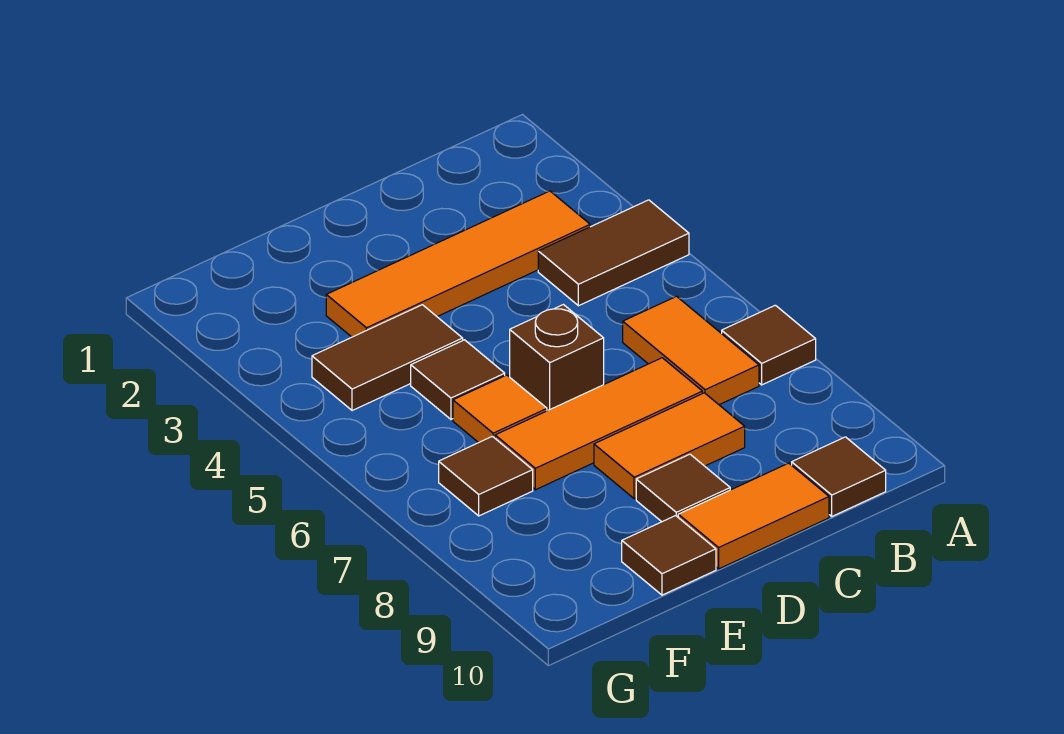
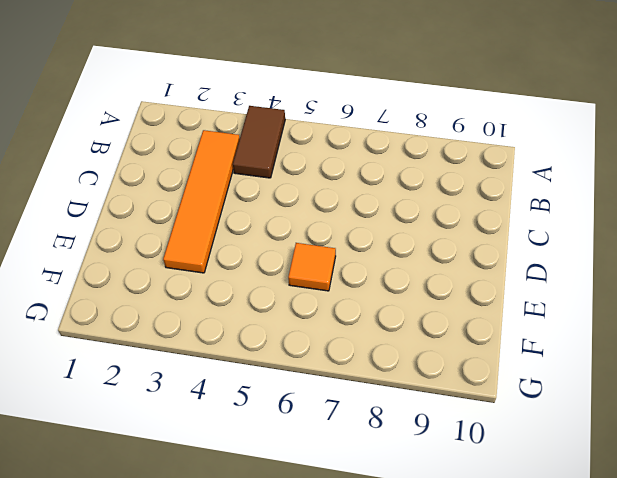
none -> brown 1x1 tile [722,305,816,385]
none -> orange 1x2 tile [623,296,759,405]
none -> brown 1x1 tile [792,437,886,516]

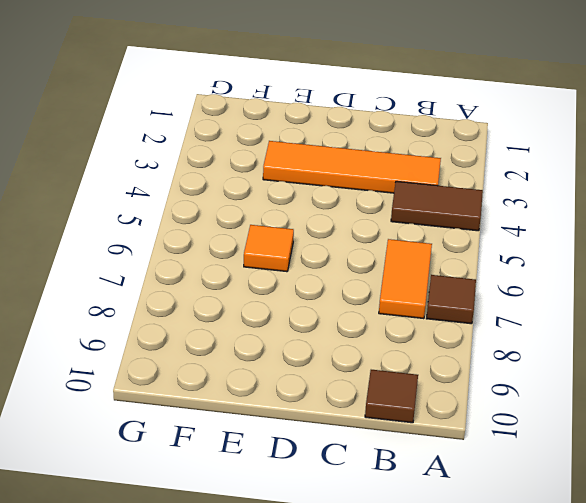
none -> orange 1x3 tile [495,358,702,490]
none -> orange 1x2 tile [594,393,745,499]
none -> orange 1x2 tile [678,463,829,569]

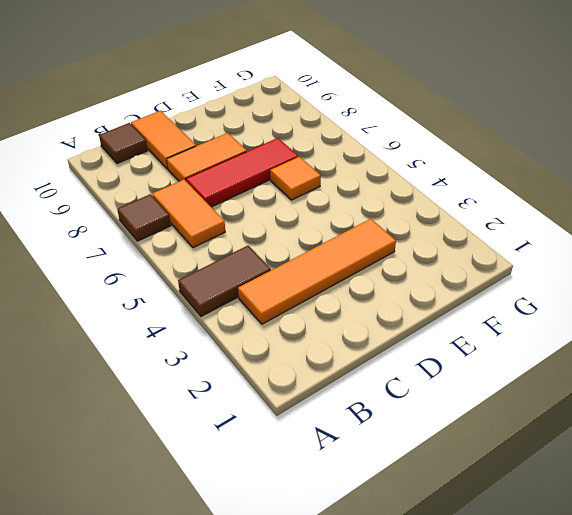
red 1x3 tile [186,138,298,207] -> orange 1x3 tile [495,358,702,490]
orange 1x2 tile [131,111,196,169] -> orange 1x2 tile turned to [678,463,829,569]
none -> brown 1x1 brick [510,305,604,411]
none -> brown 1x1 tile [636,454,730,522]
none -> brown 1x2 tile [312,305,463,411]

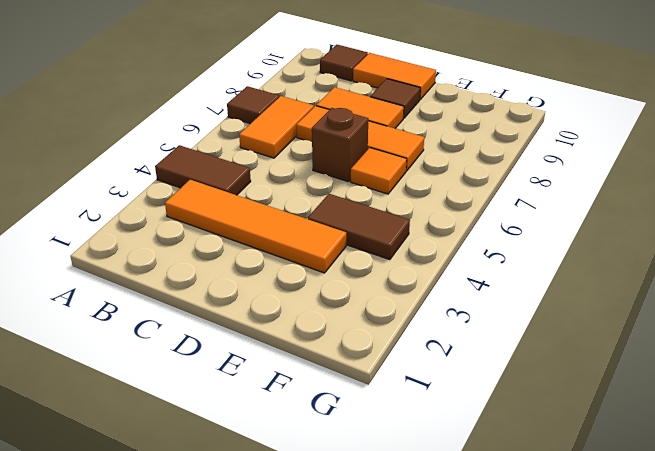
none -> brown 1x1 tile [411,340,505,419]
none -> brown 1x1 tile [622,516,716,595]
none -> brown 1x1 tile [439,436,533,516]

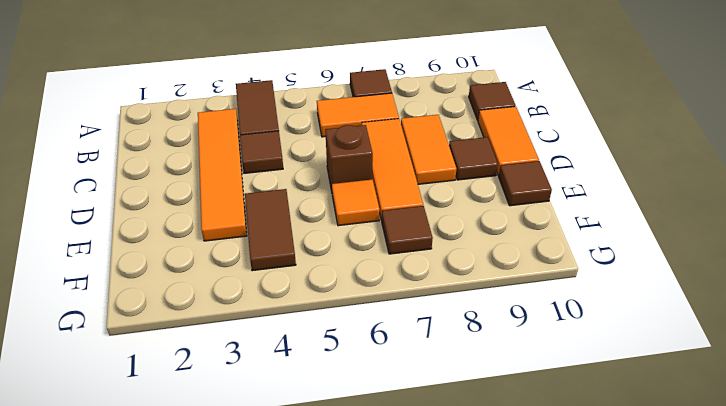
brown 1x1 tile [240,131,283,173] -> brown 1x1 tile moved to [411,340,505,419]

